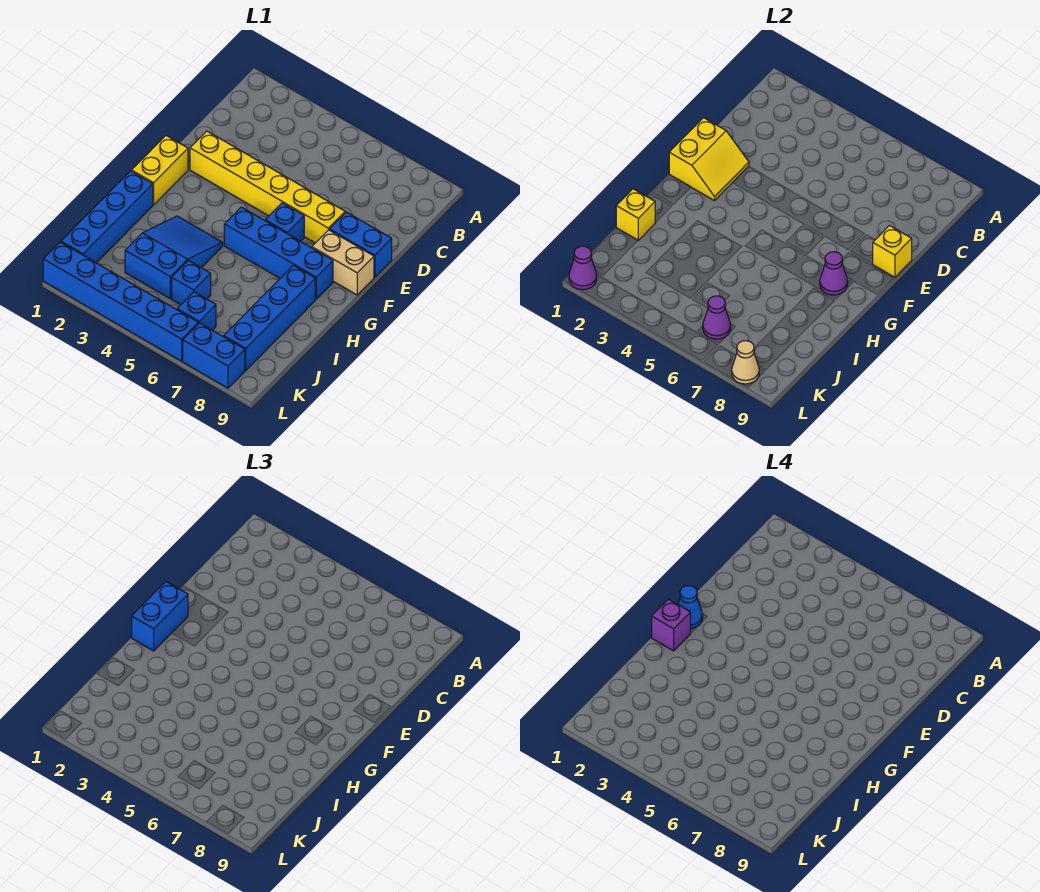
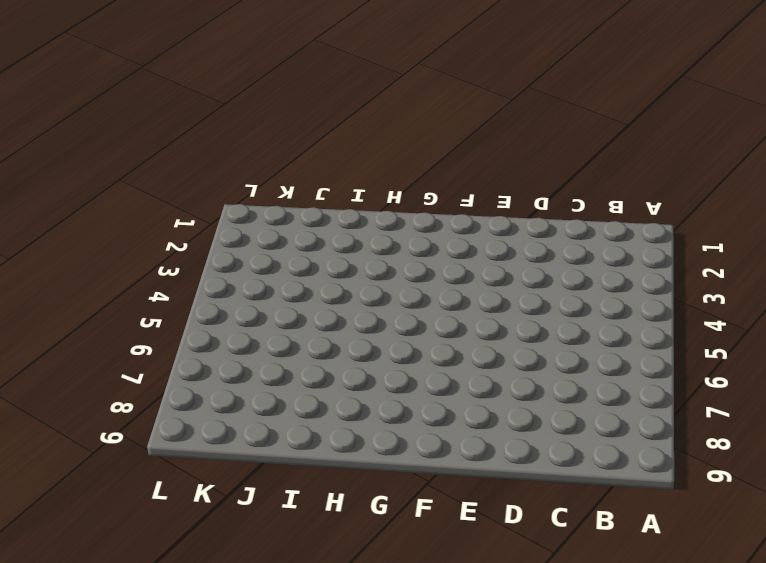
none -> yellow 1x6 brick [190,131,345,243]
none -> blue 1x2 brick [329,212,392,277]
none -> yellow 1x2 brick [132,136,188,205]

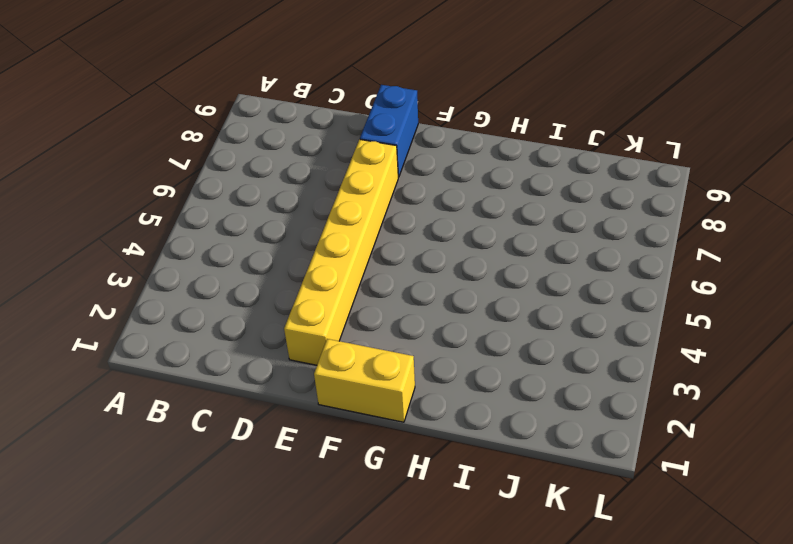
none -> blue 1x1 brick [265,203,304,241]
none -> tan 1x2 brick [312,230,374,295]
none -> blue 1x4 brick [224,207,333,299]

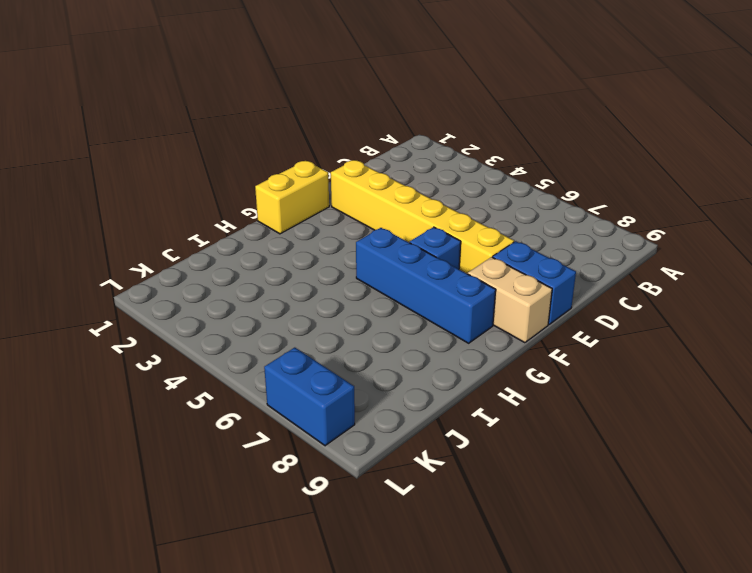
none -> blue 1x4 brick [61,171,153,263]
none -> blue 2x3 slope [125,216,223,299]
none -> blue 1x4 brick [224,265,315,370]

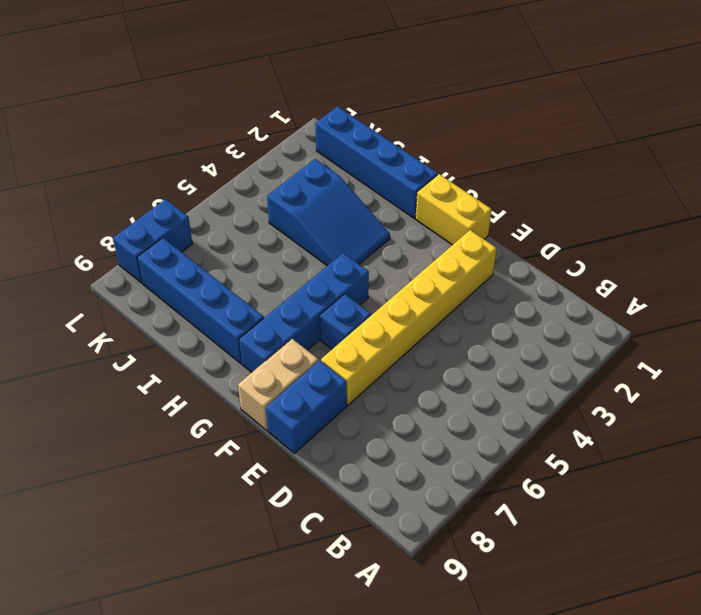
none -> blue 1x1 brick [172,261,211,305]
none -> blue 1x1 brick [177,292,216,330]
none -> blue 1x6 brick [43,242,198,361]

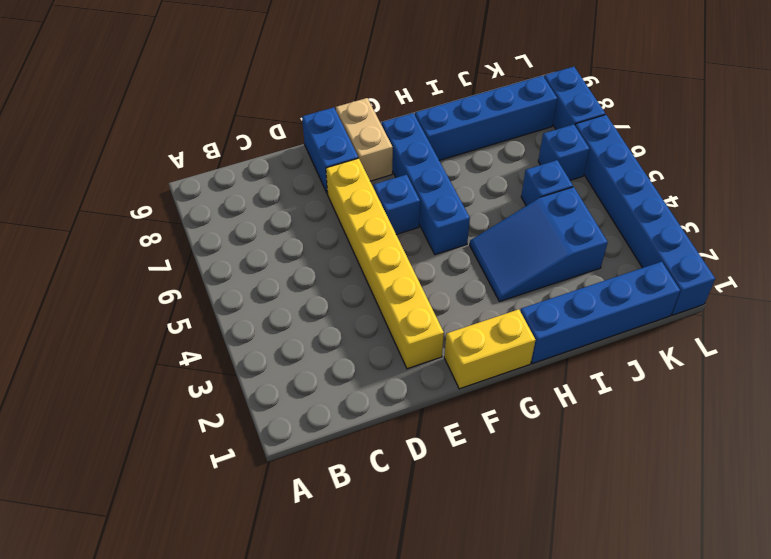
none -> yellow 2x2 slope [669,118,749,201]
none -> yellow 1x1 brick [873,226,912,277]
none -> purple 1x1 cone [820,252,848,295]

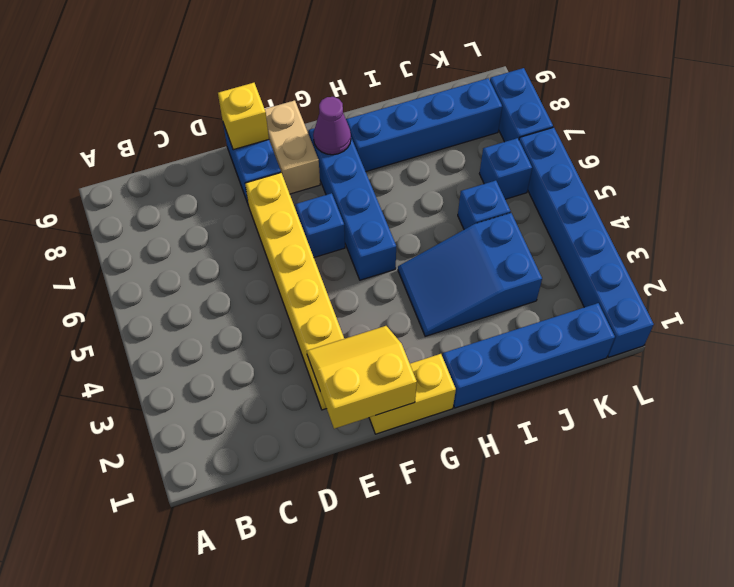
none -> yellow 1x1 brick [616,189,655,240]
none -> purple 1x1 cone [703,296,731,339]
none -> purple 1x1 cone [569,246,597,290]

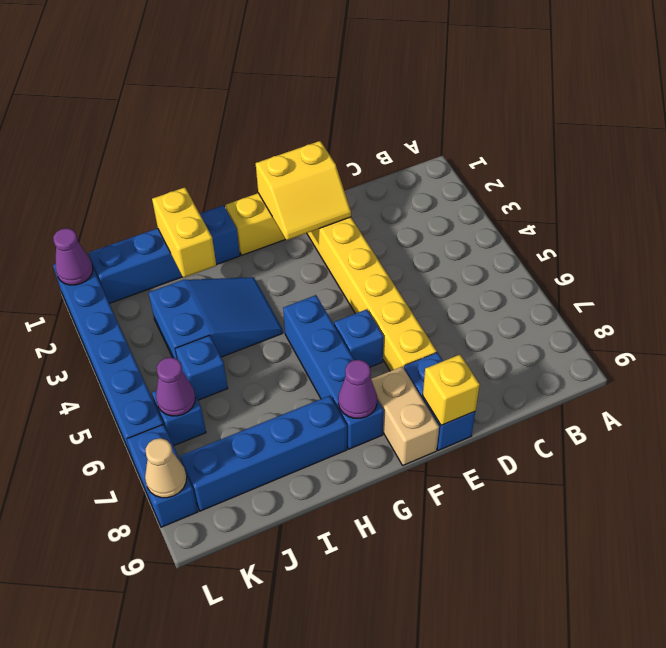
yellow 1x2 brick [152,187,216,278] -> yellow 1x1 brick [616,189,655,240]
none -> blue 1x2 brick [132,582,188,651]
none -> blue 1x1 cone [678,586,703,629]
none -> purple 1x1 brick [652,599,690,651]

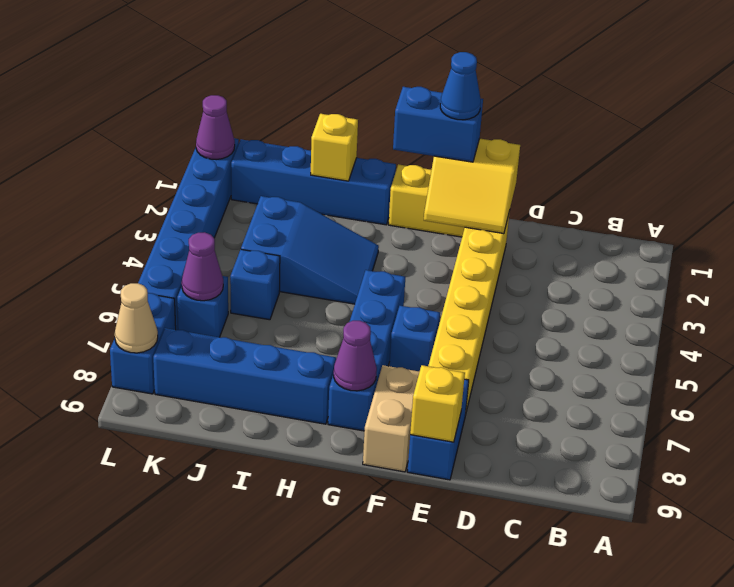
none -> purple 1x1 brick [652,599,690,651]

